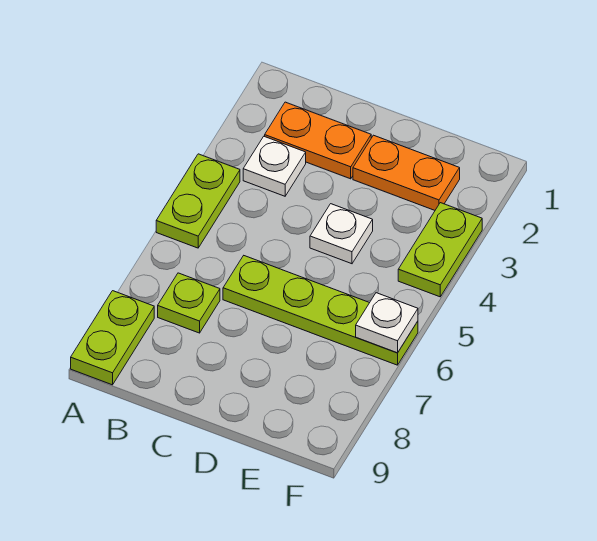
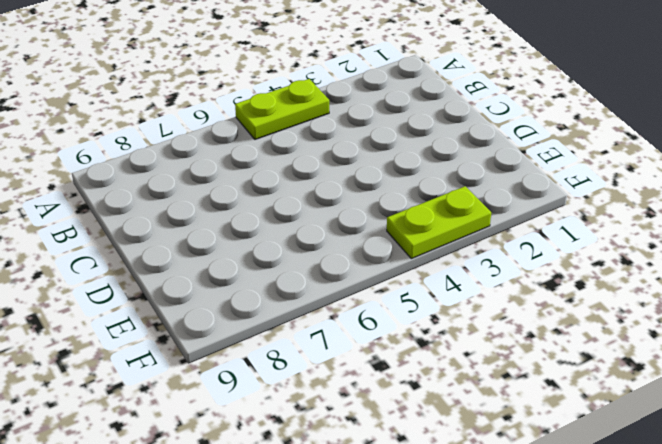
none -> lime 1x2 plate [71,291,154,385]
none -> orange 1x2 plate [265,102,371,179]

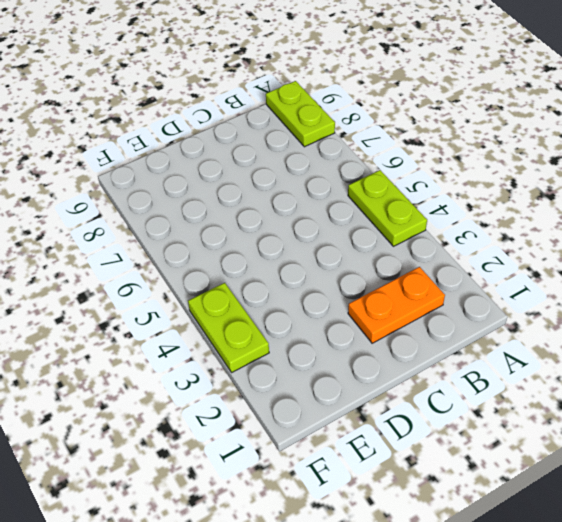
none -> white 1x1 plate [243,136,306,196]
none -> lime 1x1 plate [158,273,220,333]

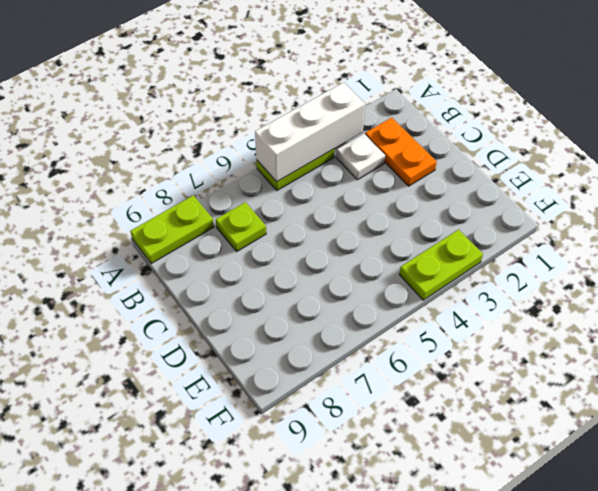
white 1x3 brick [255,82,365,182] -> none
none -> lime 1x4 plate [223,256,418,365]
none -> orange 1x2 plate [353,135,460,210]

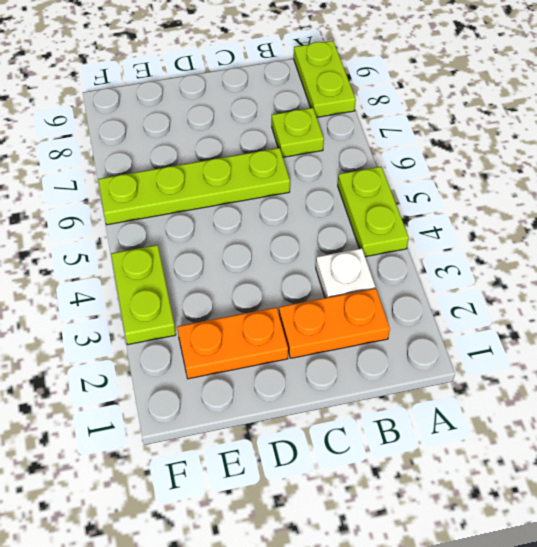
none -> white 1x1 plate [310,204,373,264]
none -> white 1x1 plate [356,293,418,353]

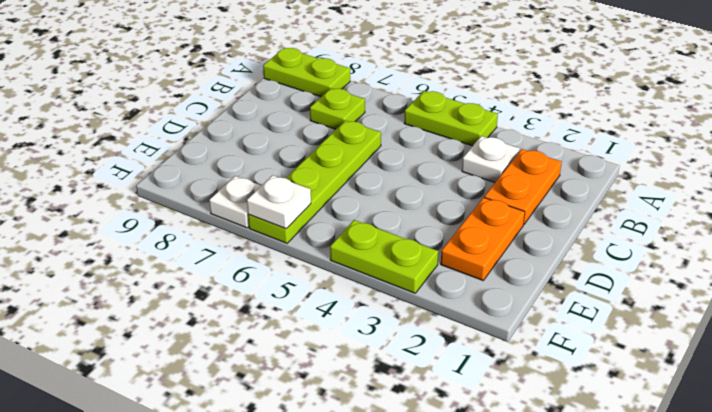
white 1x1 plate [209,176,261,228] -> white 1x1 plate moved to [310,204,373,264]

